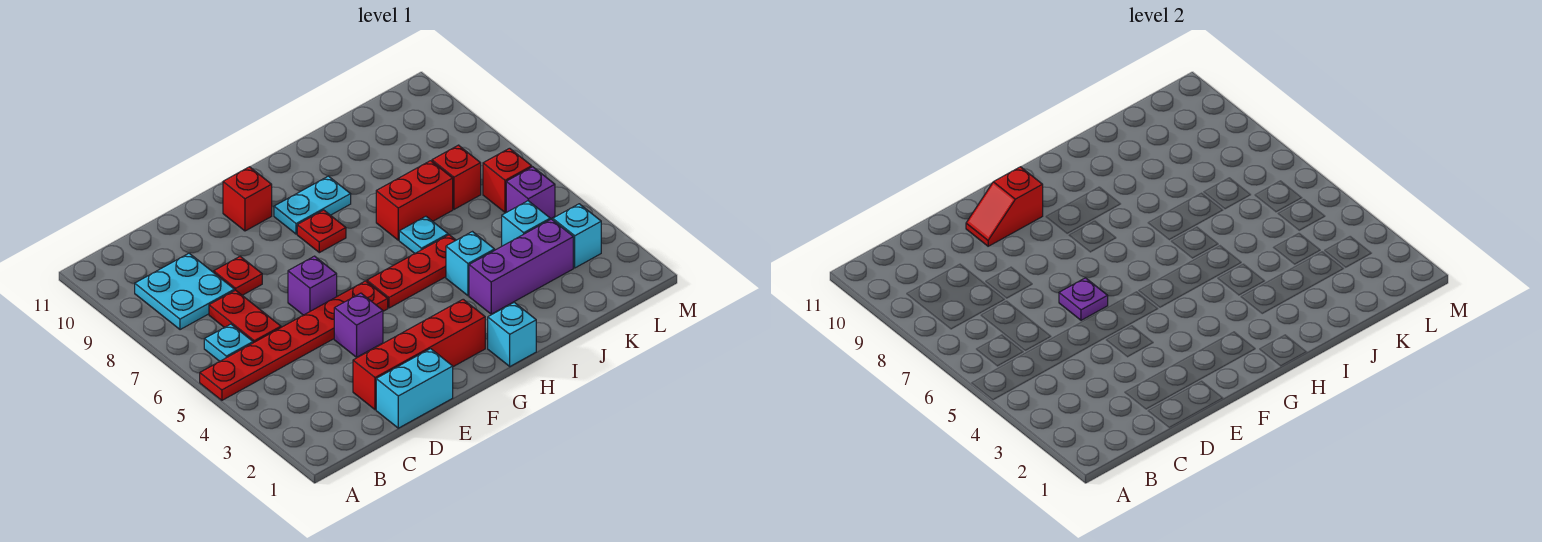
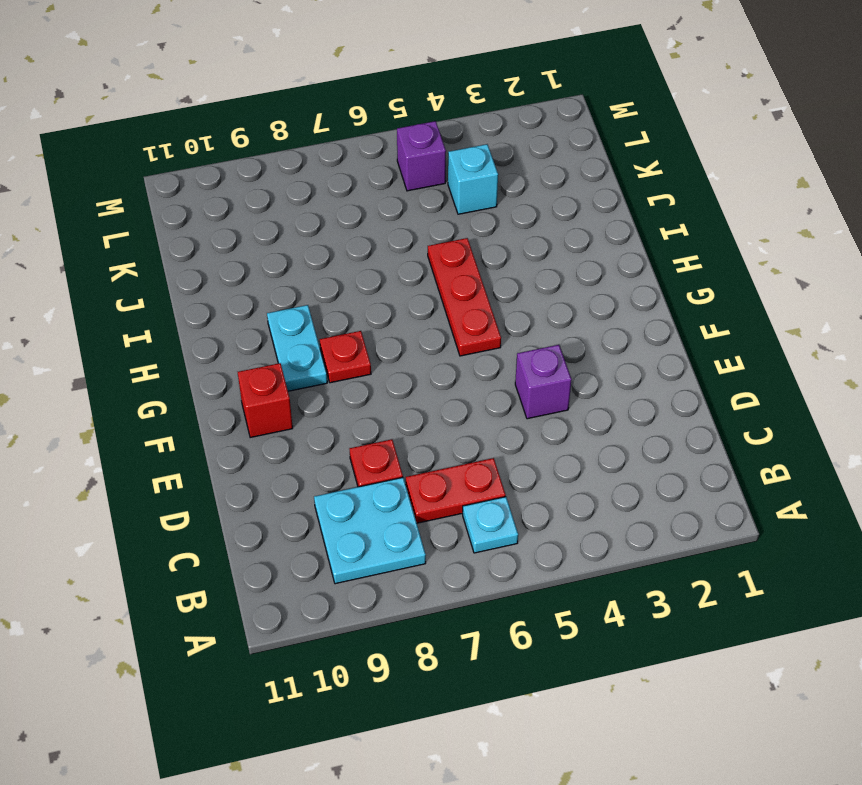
none -> red 1x6 plate [200,281,388,400]
none -> cyan 1x2 brick [376,349,453,428]
none -> red 1x4 brick [353,299,485,410]

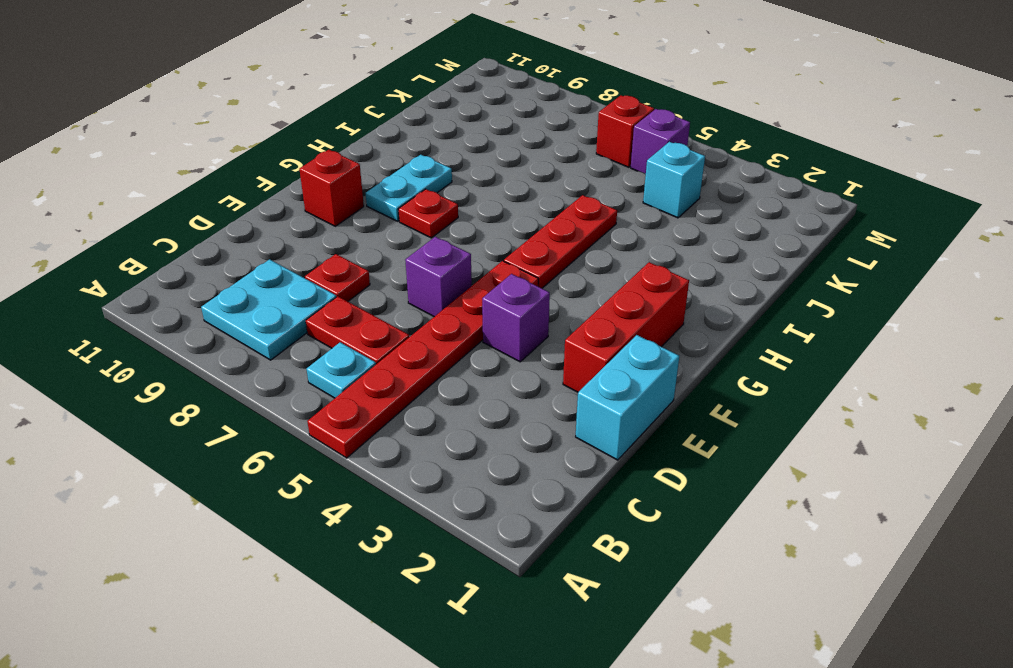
red 1x3 brick [563,262,689,392] -> red 1x4 brick [353,299,485,410]
none -> cyan 1x1 brick [488,302,536,366]
none -> purple 1x3 brick [469,219,573,314]
none -> cyan 1x1 brick [446,232,495,296]

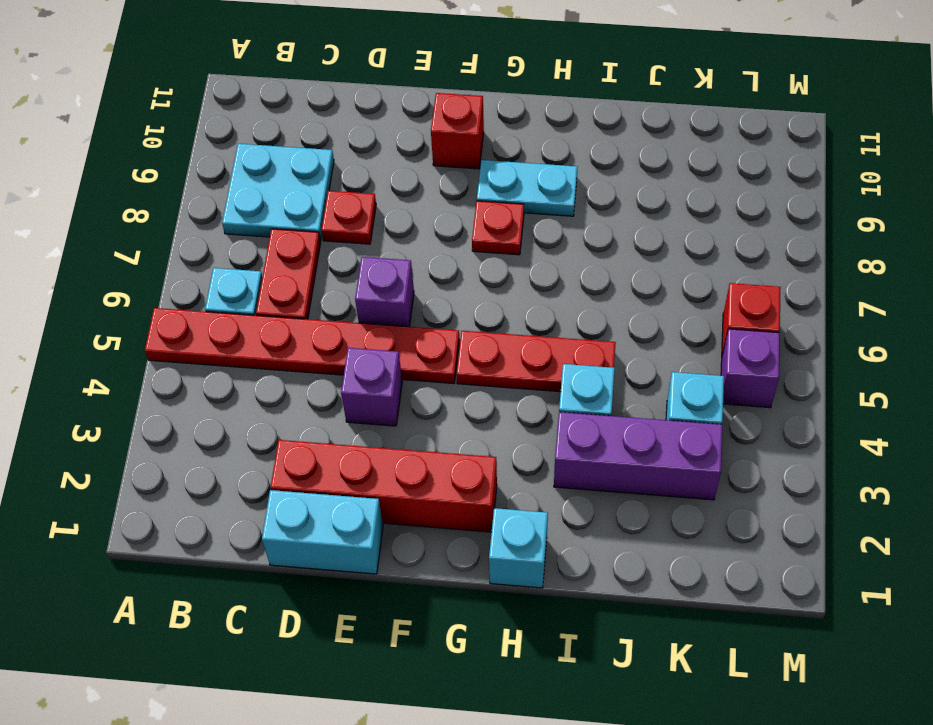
none -> cyan 1x1 plate [399,216,448,253]
none -> red 1x2 brick [376,161,453,240]
none -> red 1x1 brick [432,145,481,209]

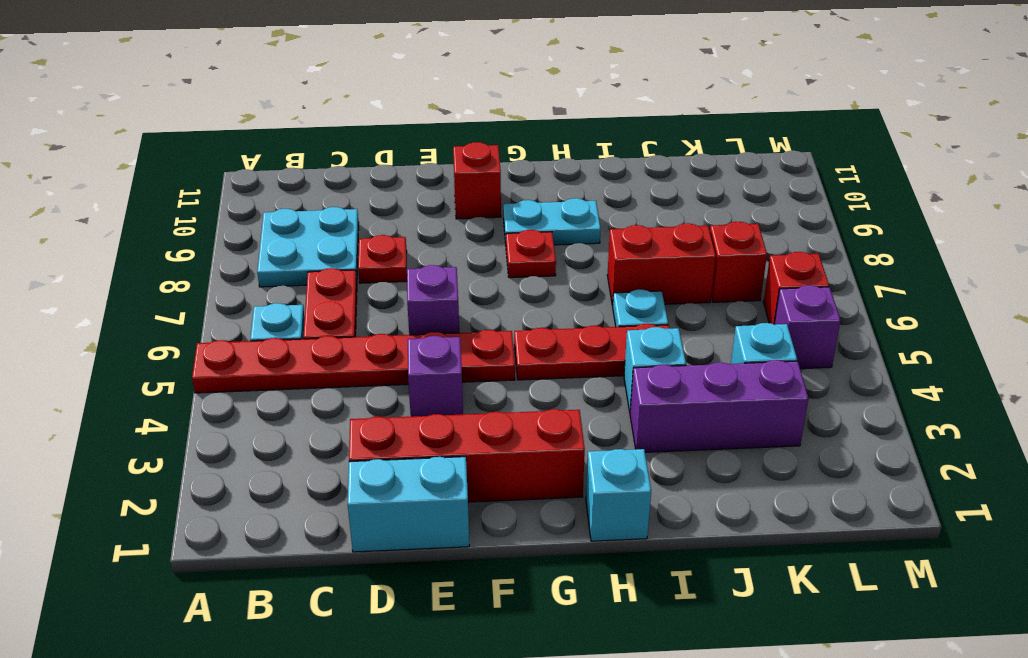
none -> cyan 1x1 brick [553,204,601,268]
none -> purple 1x1 plate [1059,278,1108,320]
none -> red 1x2 slope [966,167,1043,246]

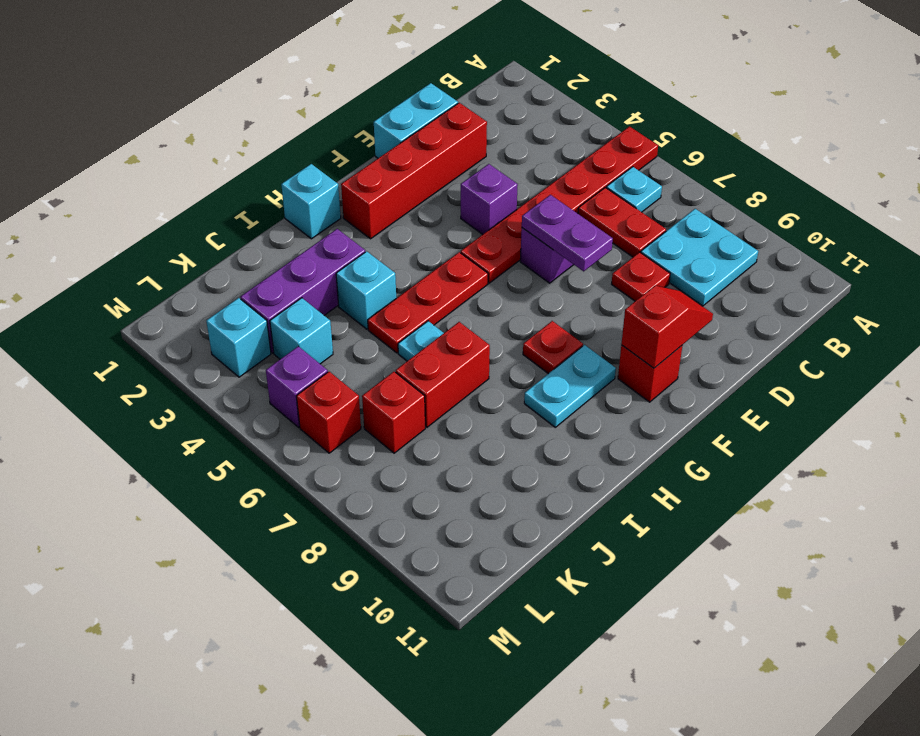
purple 1x2 plate [522,195,613,271] -> purple 1x1 plate [1059,278,1108,320]

